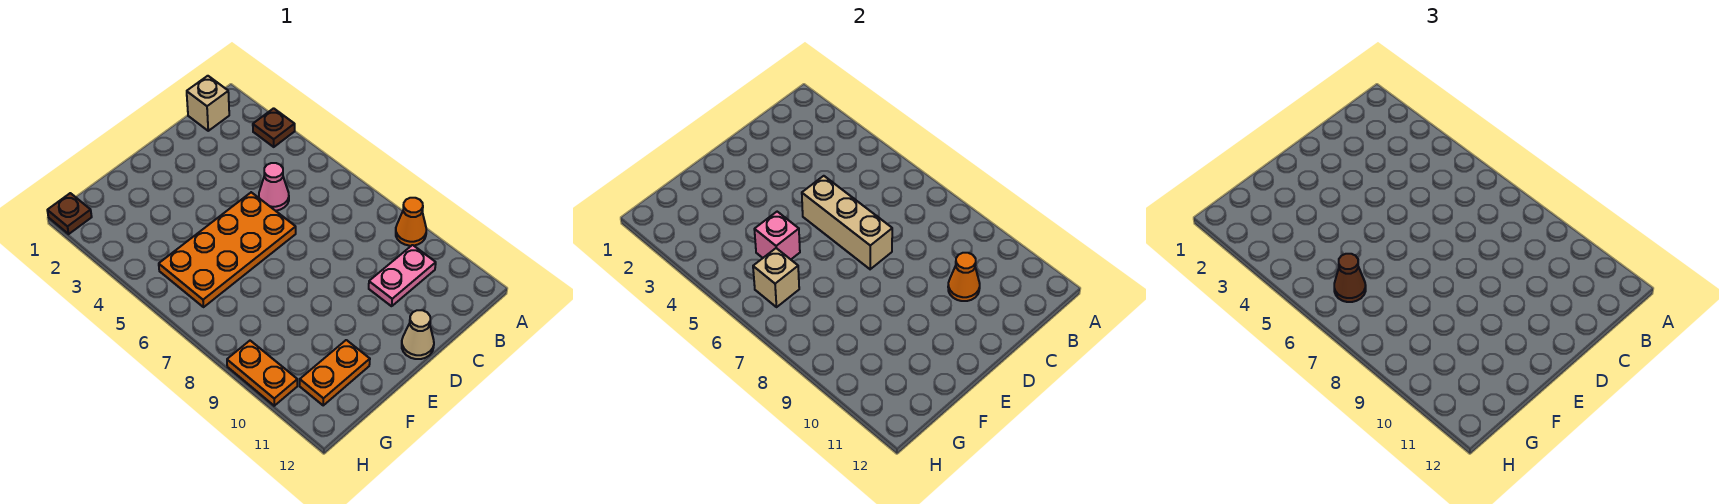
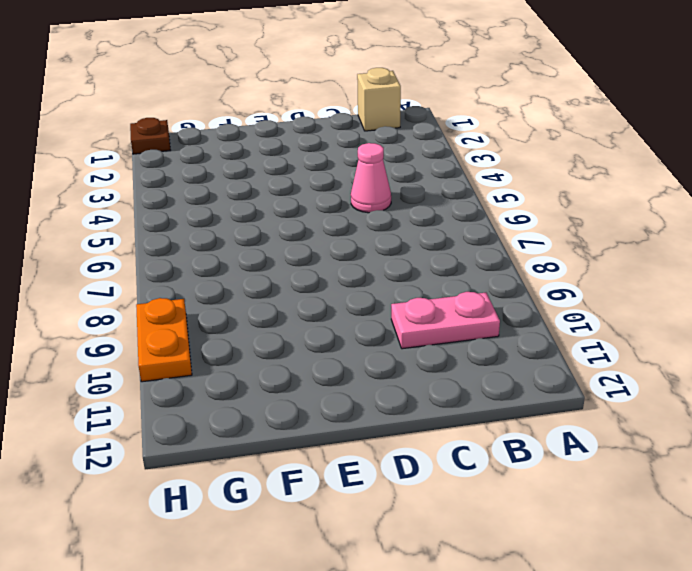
none -> brown 1x1 plate [253,108,295,147]
none -> orange 1x1 cone [396,198,426,246]
none -> orange 2x4 plate [159,192,296,307]

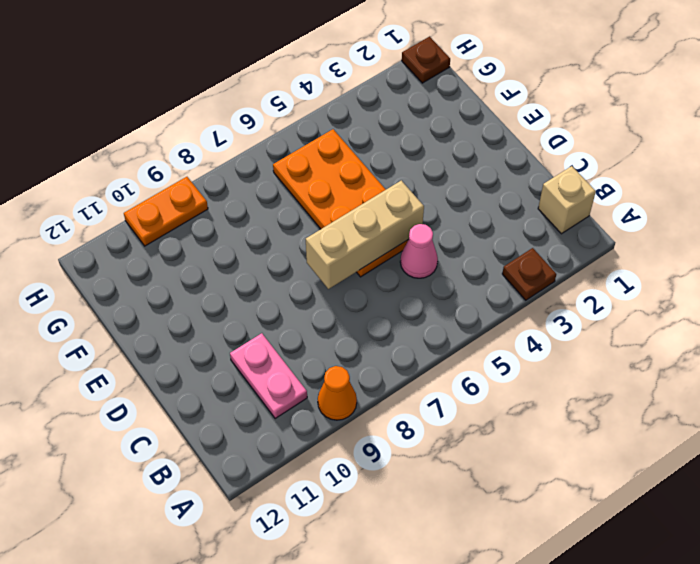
none -> tan 1x1 cone [402,310,434,359]
none -> orange 1x2 plate [300,340,370,405]
none -> orange 1x1 cone [948,253,980,301]

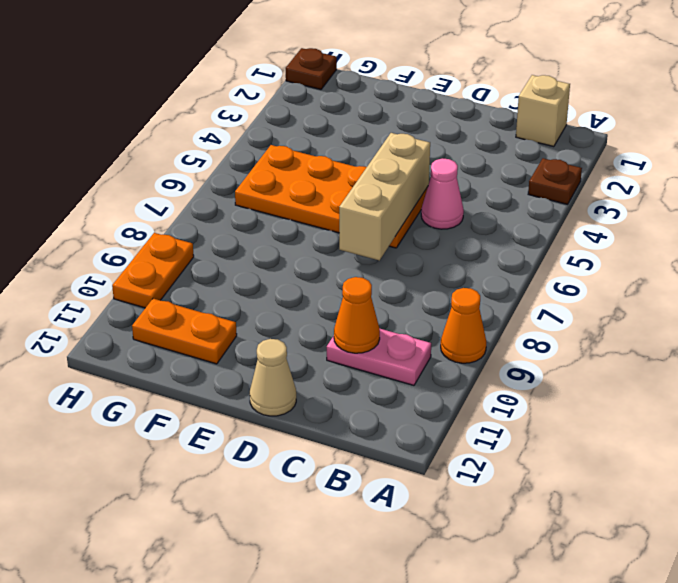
none -> pink 1x1 brick [754,212,800,259]
none -> tan 1x1 brick [753,248,799,307]
none -> brown 1x1 cone [1334,254,1366,302]

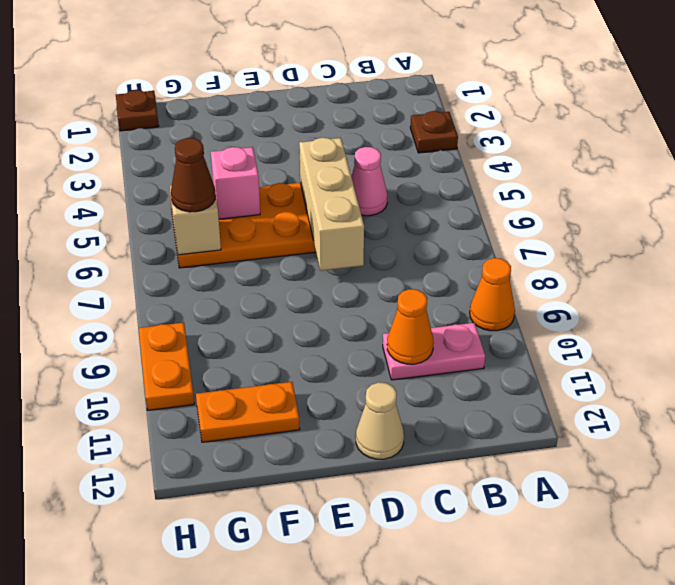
none -> tan 1x1 brick [187,76,229,131]

